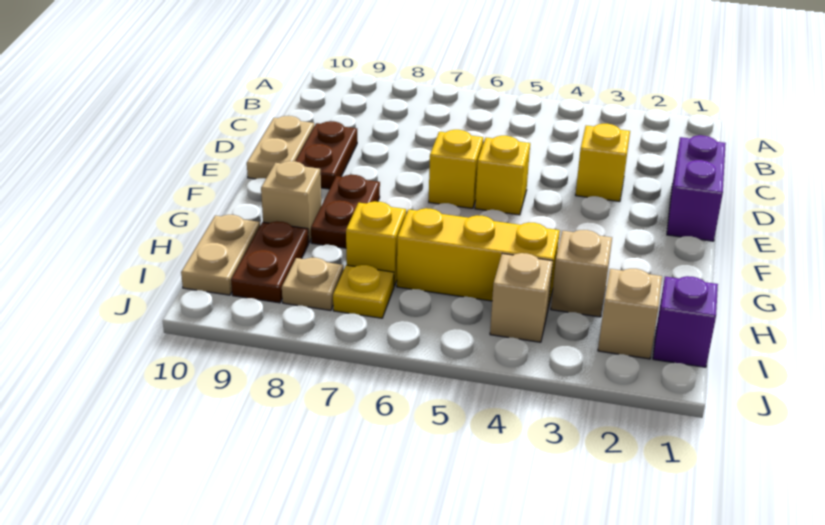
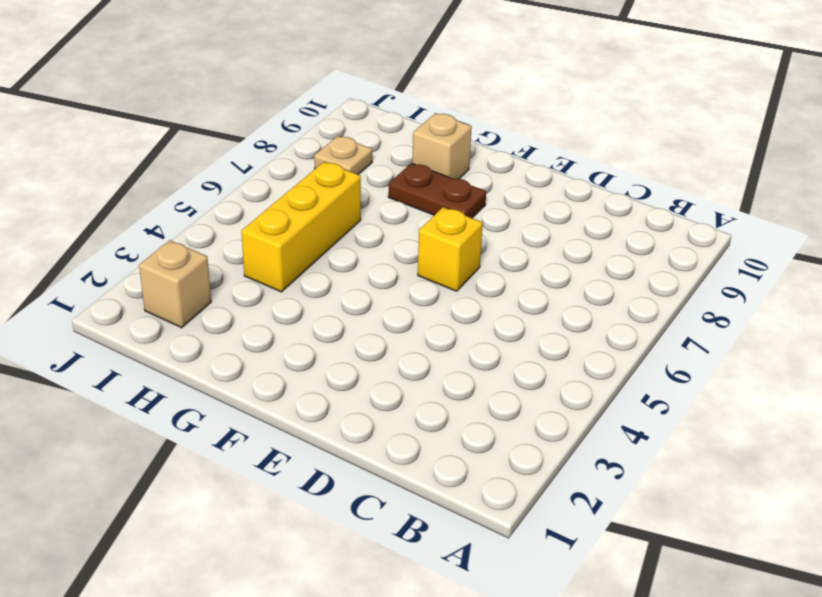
none -> purple 1x2 brick [667,135,726,241]
none -> yellow 1x1 brick [576,124,630,202]
none -> brown 1x2 plate [296,121,357,189]

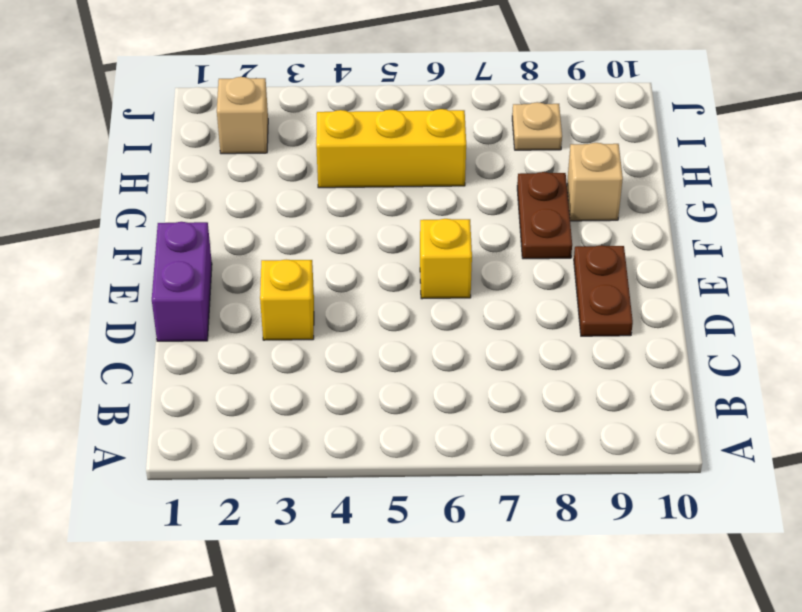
none -> tan 1x2 plate [247,116,314,179]
none -> yellow 1x1 brick [475,136,530,215]
none -> tan 1x1 brick [551,230,612,317]

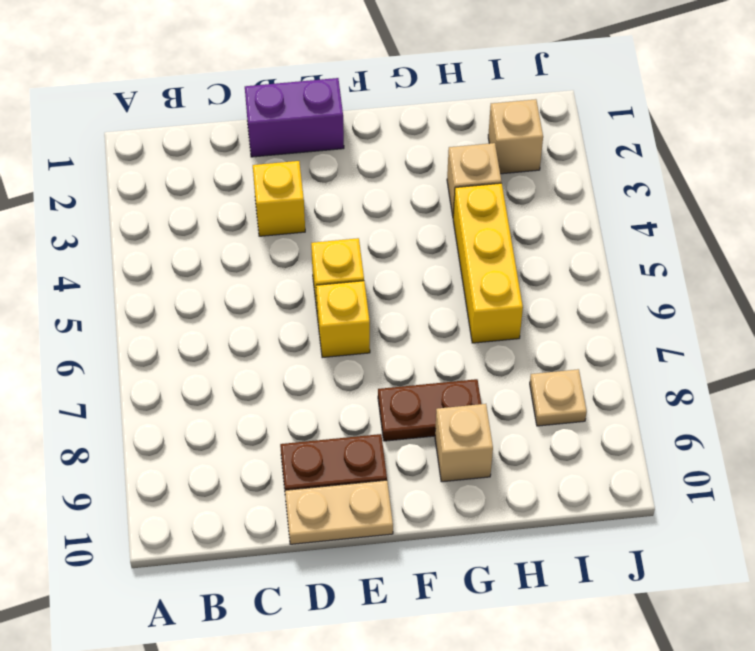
none -> yellow 1x1 brick [346,201,406,286]
none -> brown 1x2 plate [231,221,308,303]
none -> tan 1x2 plate [181,215,260,295]

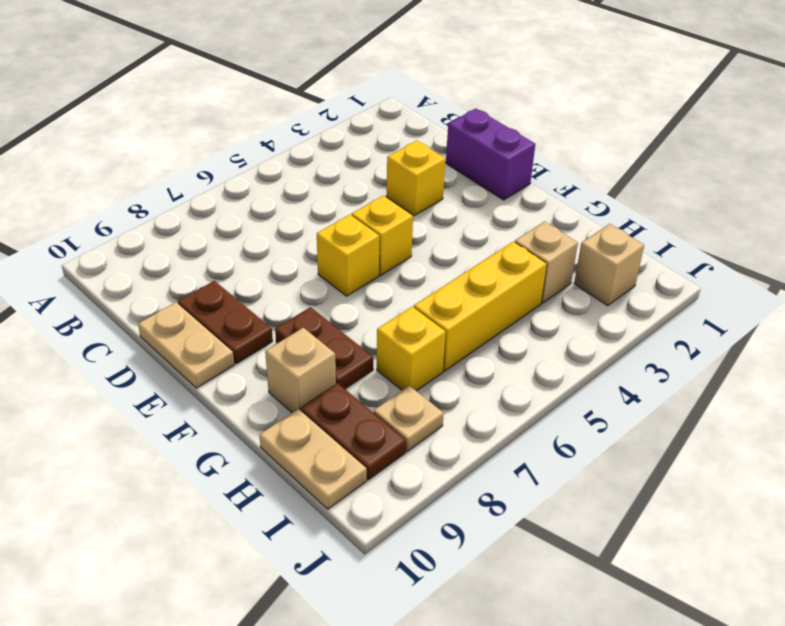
none -> purple 1x1 brick [653,276,718,367]
none -> tan 1x1 brick [490,253,553,342]
none -> yellow 1x1 plate [333,265,394,318]

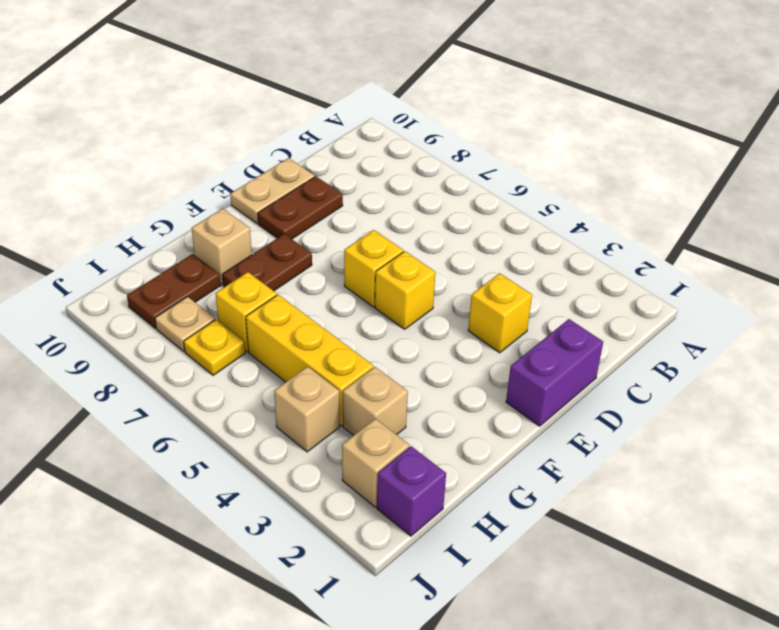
none -> tan 1x2 plate [181,215,260,295]

